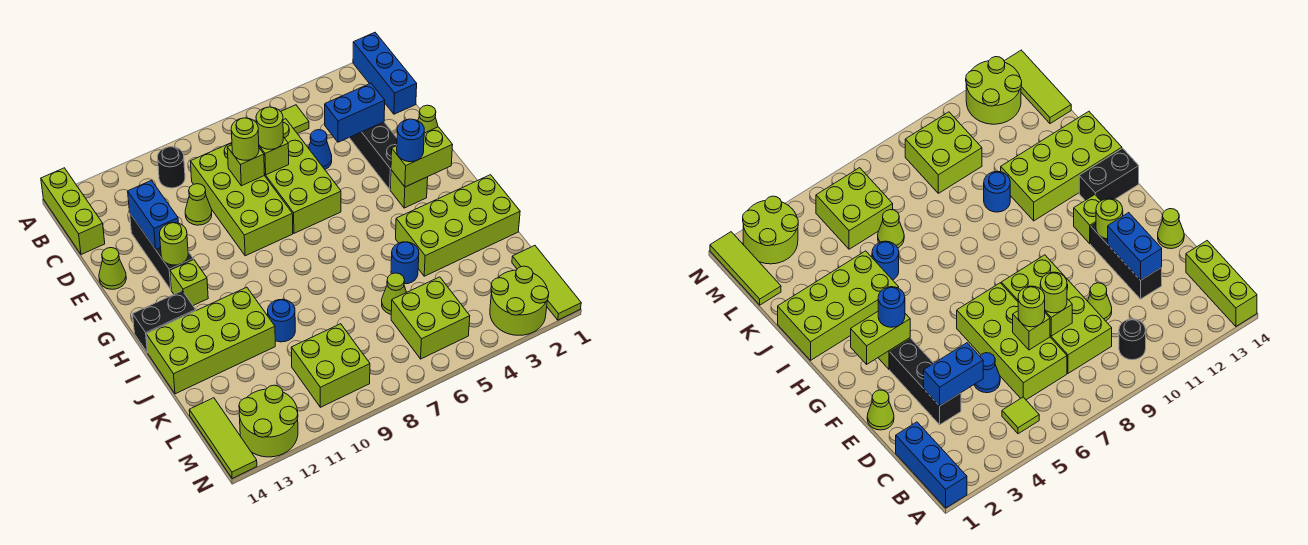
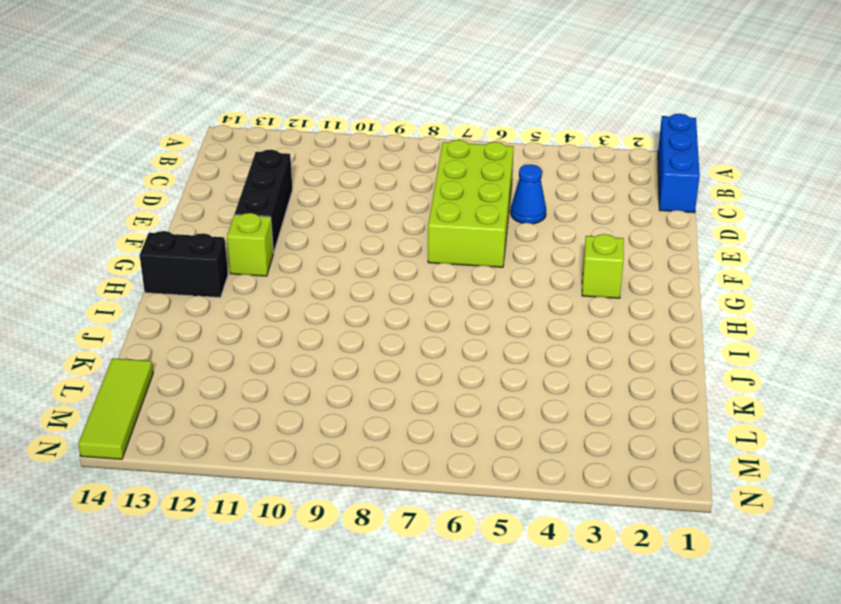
none -> lime 1x3 brick [41,168,105,255]
none -> lime 1x1 tile [281,105,309,134]
none -> black 1x1 round brick [158,147,185,188]
none -> lime 2x4 brick [190,143,293,256]

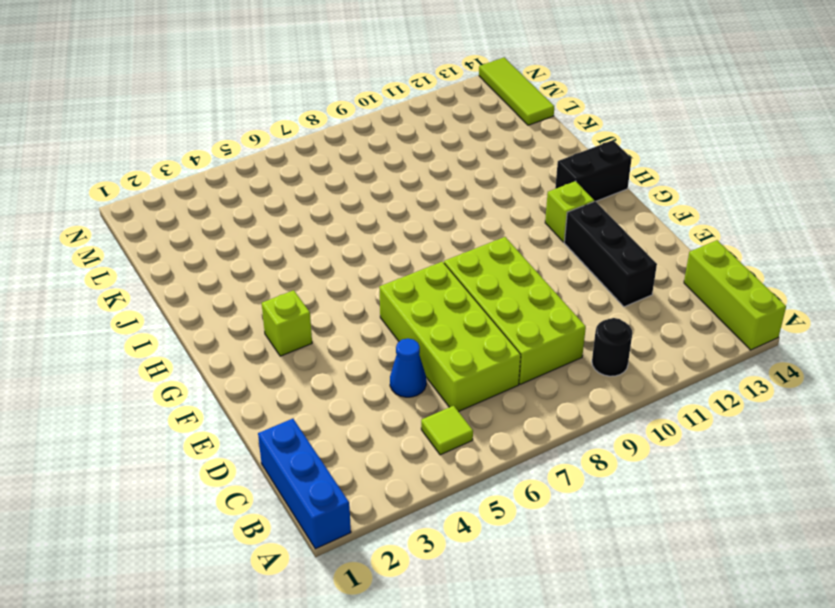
none -> black 1x3 brick [349,122,397,189]
none -> lime 1x1 cone [185,184,212,225]
none -> lime 1x1 cone [418,105,438,133]
none -> lime 1x1 cone [99,248,126,289]

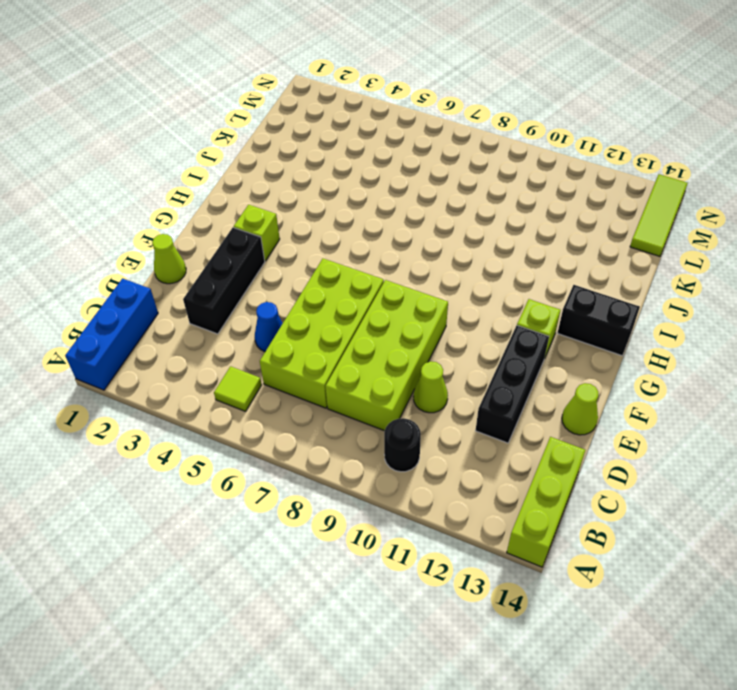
none -> lime 2x4 brick [396,175,520,276]
none -> lime 2x4 brick [146,287,275,394]
none -> blue 1x1 round brick [391,242,419,284]
none -> blue 1x1 round brick [268,299,295,342]

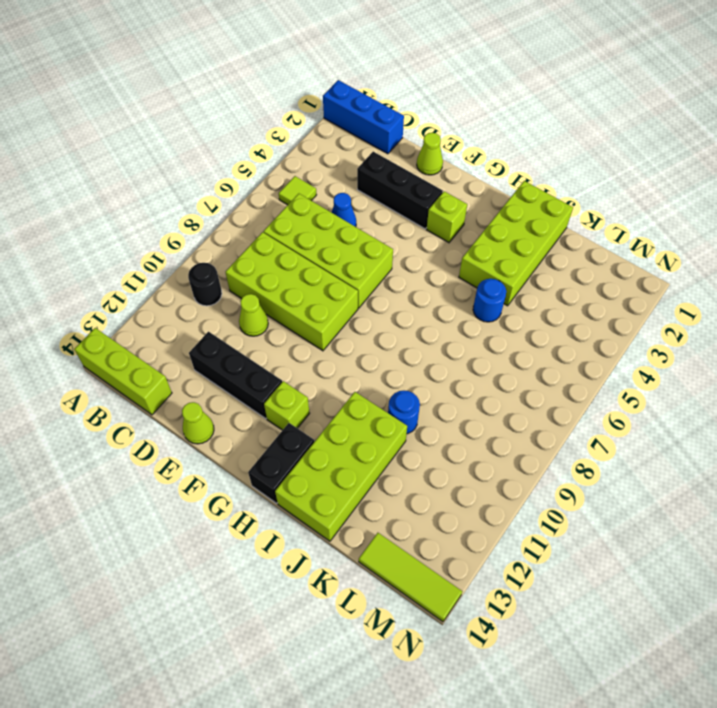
none -> lime 1x1 cone [382,273,406,314]
none -> lime 1x3 tile [512,246,581,320]
none -> lime 2x2 brick [391,277,470,359]
none -> lime 2x2 brick [291,324,370,407]

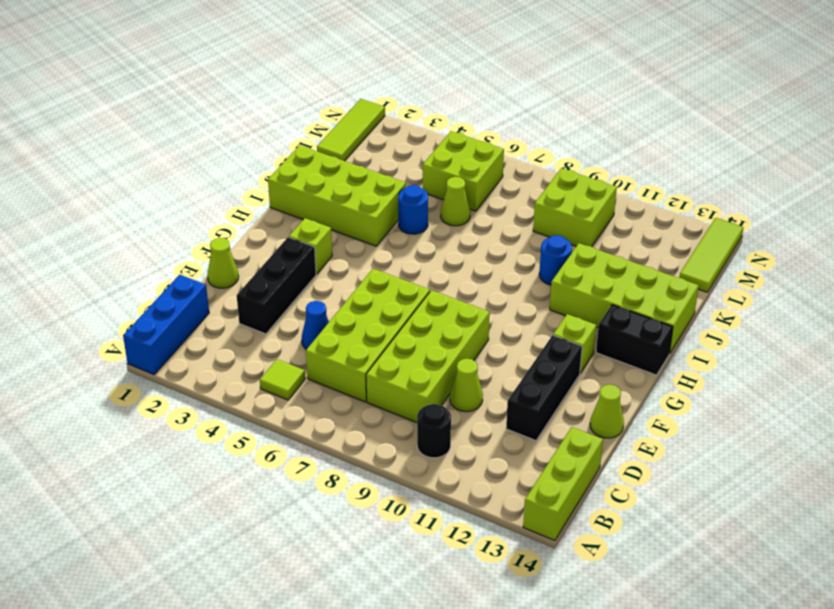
none -> lime 2x2 round brick [490,266,549,335]
none -> lime 2x2 round brick [239,385,298,457]
none -> blue 1x2 brick [325,83,385,142]
none -> lime 1x1 brick [259,137,289,175]

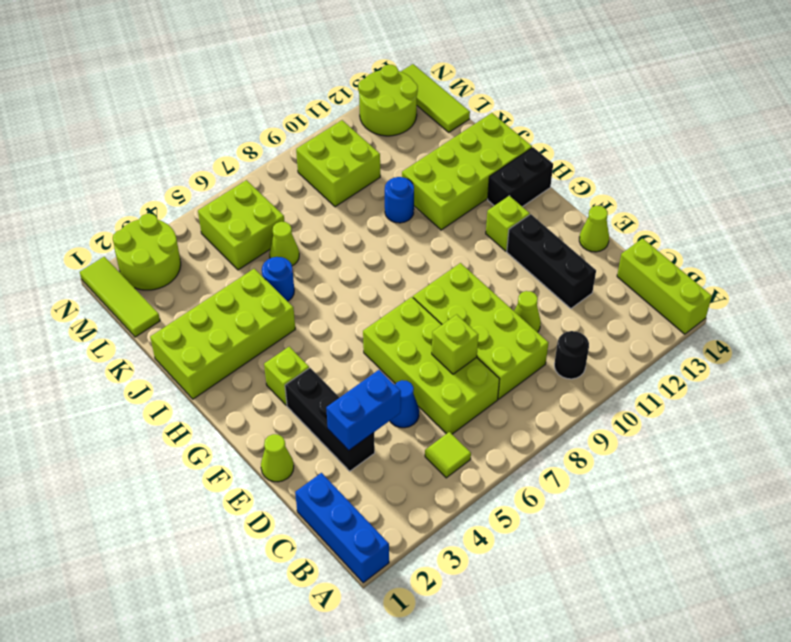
none -> lime 1x1 brick [227,145,265,186]
none -> blue 1x2 brick [128,181,178,249]
none -> lime 1x1 round brick [160,223,188,265]
none -> lime 1x2 brick [391,127,452,187]

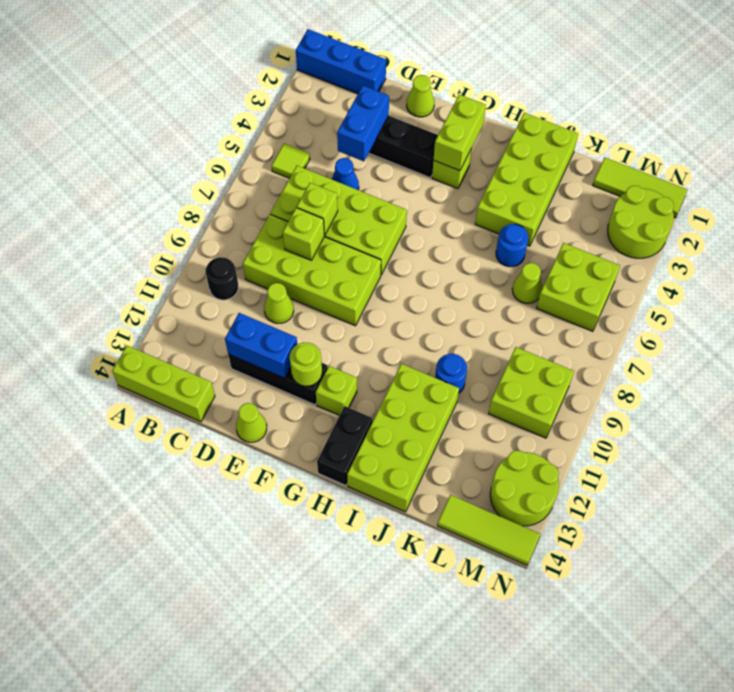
none -> lime 1x1 round brick [256,107,283,149]
none -> lime 1x1 round brick [231,118,259,160]
none -> blue 1x1 round brick [397,119,424,162]

